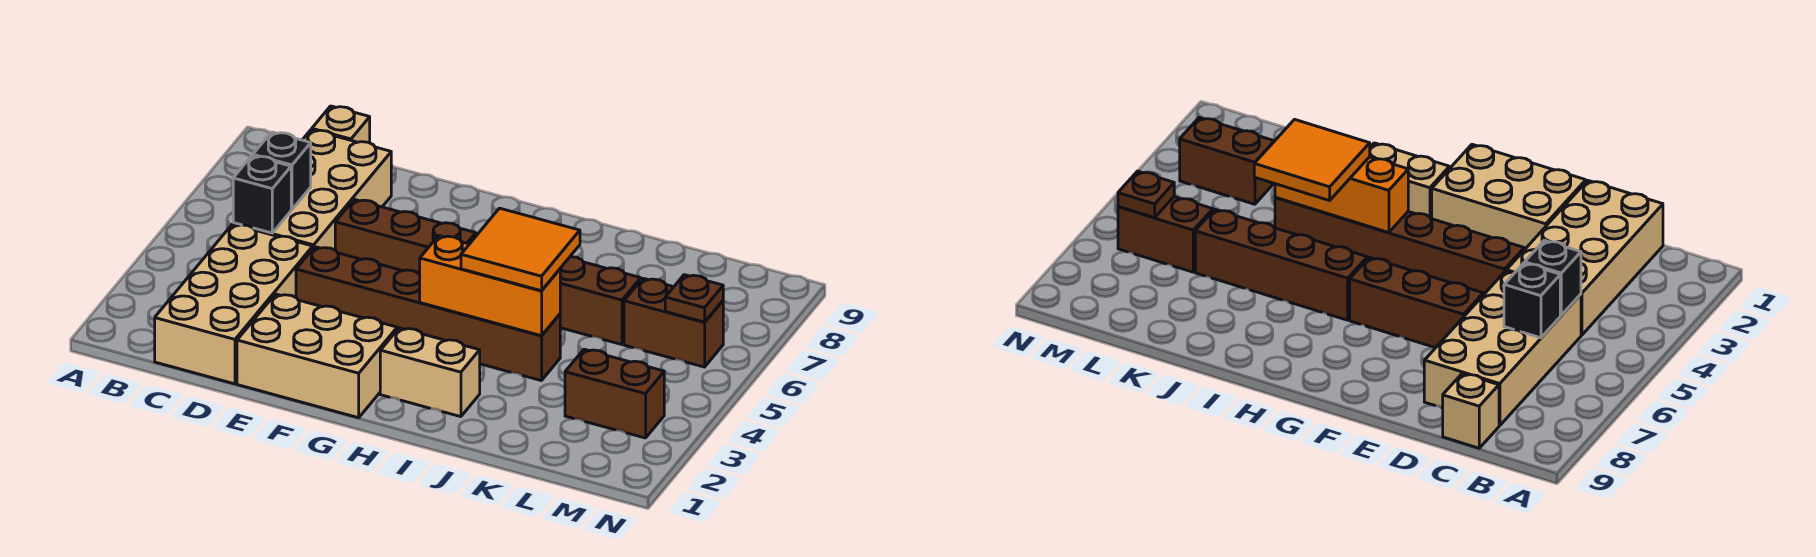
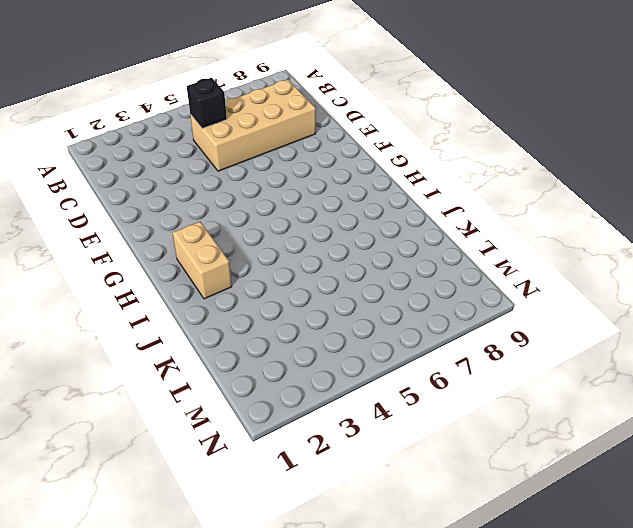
none -> tan 2x4 brick [155,224,313,384]
none -> tan 1x1 brick [312,106,370,143]
none -> tan 2x3 brick [237,294,397,418]

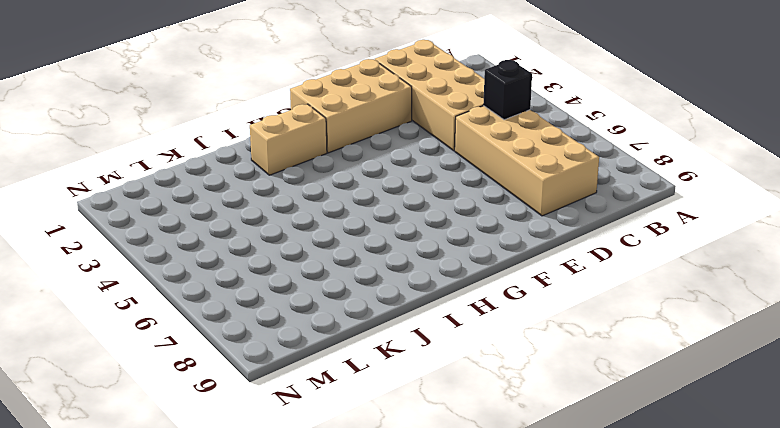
none -> tan 1x1 brick [312,106,370,143]
none -> brown 1x6 brick [296,247,560,381]
none -> brown 1x3 brick [335,199,476,274]

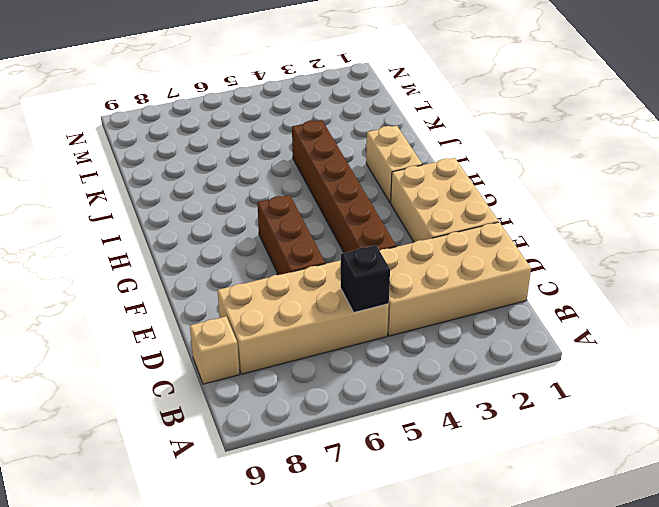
none -> brown 1x4 brick [469,235,641,345]
none -> brown 1x2 brick [565,349,664,438]
none -> brown 1x2 brick [624,278,723,367]

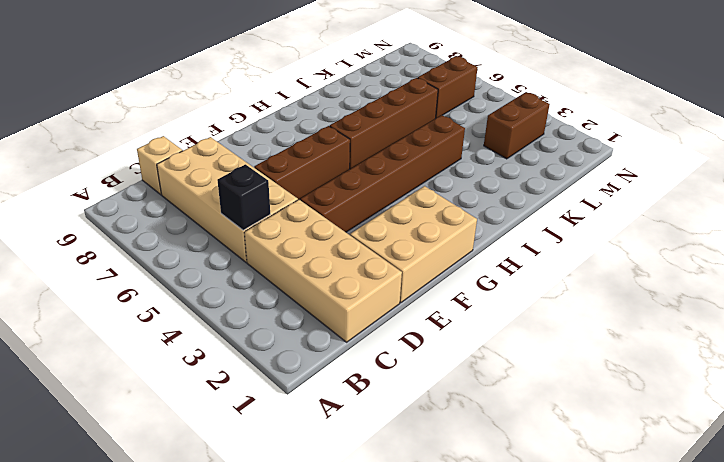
none -> tan 1x2 brick [380,328,480,417]
none -> black 1x1 brick [253,132,311,209]
none -> orange 1x3 brick [420,236,560,336]

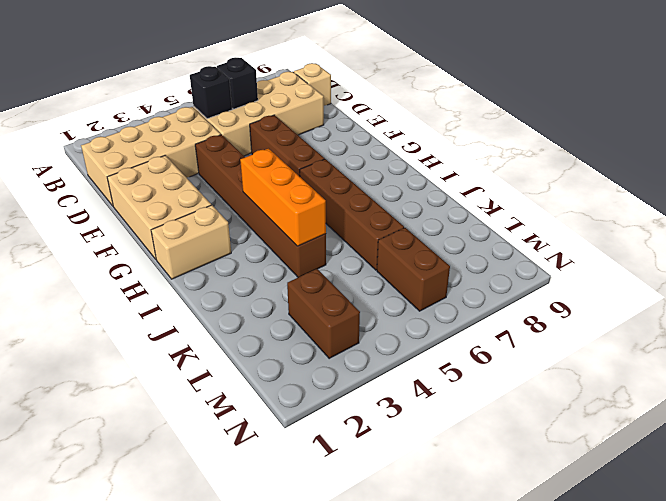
tan 1x2 brick [151,205,231,279] -> tan 1x2 brick turned to [380,328,480,417]
none -> brown 1x1 plate [665,275,723,322]
none -> orange 2x2 tile [461,208,580,291]

